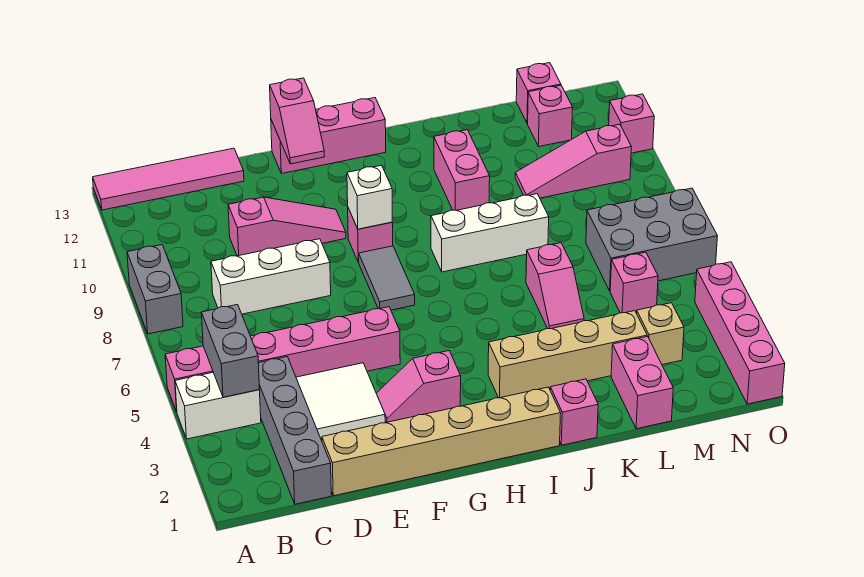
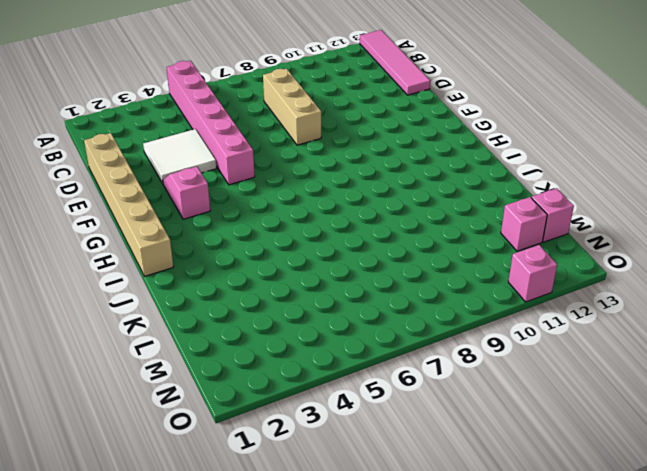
tan 1x3 brick [263,68,321,145] -> white 1x3 brick [211,239,331,314]
none -> white 1x2 brick [175,372,261,439]
none -> grey 1x2 brick [127,245,183,334]
none -> grey 1x4 brick [258,357,331,504]
none -> pink 1x3 slope [228,197,346,256]

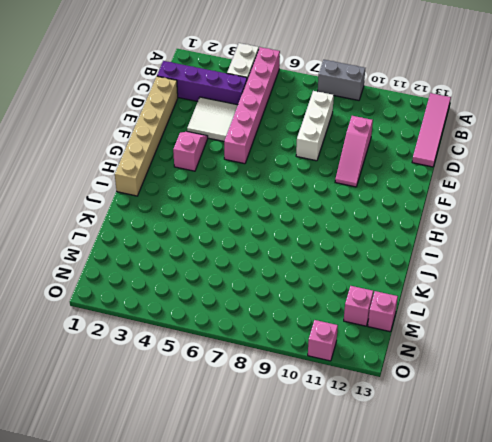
purple 1x4 brick [157,61,247,105] -> grey 1x4 brick [258,357,331,504]
none -> pink 1x3 brick [271,98,386,174]
none -> grey 1x2 tile [358,246,415,310]
none -> pink 1x1 brick [348,208,393,262]
none -> tan 1x4 brick [488,311,647,398]

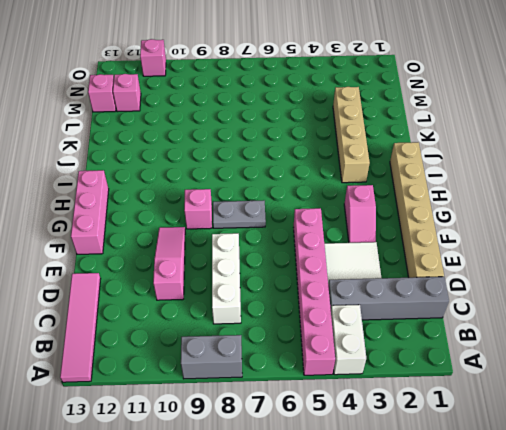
grey 1x2 plate [213,200,266,228] -> grey 1x2 tile [358,246,415,310]
none -> white 1x3 brick [431,194,549,272]
none -> pink 1x1 brick [550,379,598,445]
none -> pink 1x2 brick [434,130,490,210]
none -> pink 1x2 slope [526,243,584,329]

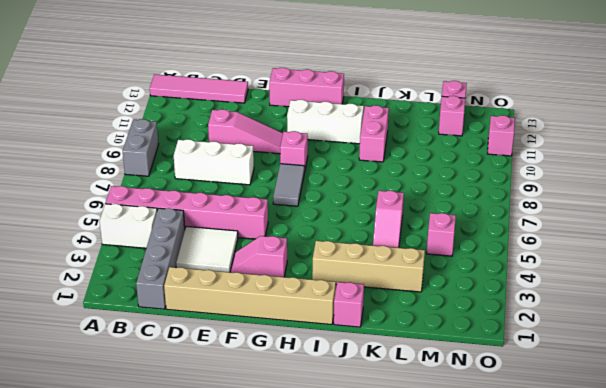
white 1x3 brick [287,100,364,144] -> white 1x3 brick moved to [431,194,549,272]
none -> pink 1x2 brick [611,336,673,429]
none -> pink 1x3 slope [515,124,631,198]
none -> tan 1x1 brick [637,303,684,365]
none -> grey 2x3 brick [586,188,717,291]

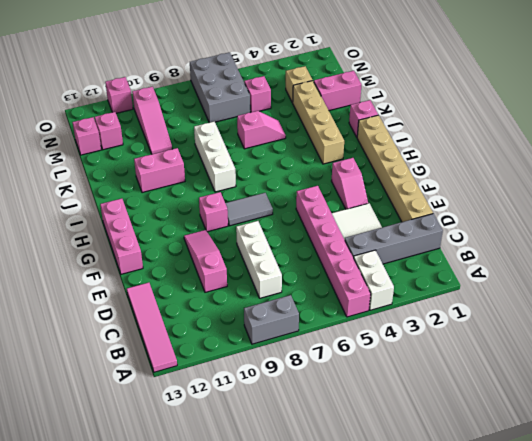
none -> pink 1x4 brick [695,262,785,404]
none -> grey 1x2 brick [201,305,260,397]
none -> pink 1x2 slope [270,78,324,164]
none -> white 1x1 brick [347,165,392,229]

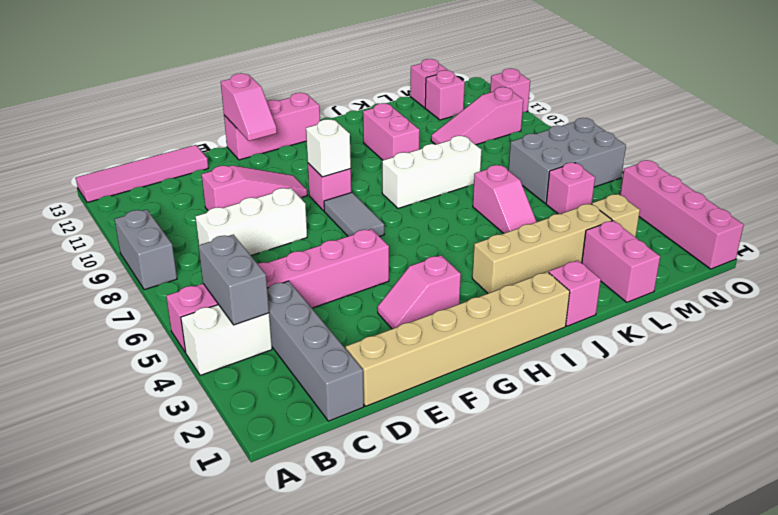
none -> white 2x2 tile [296,363,385,439]

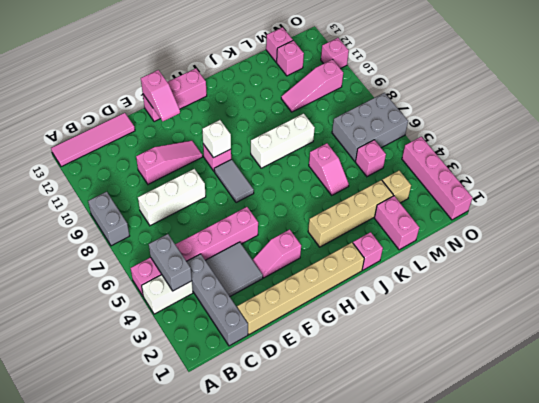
grey 2x2 tile [205,242,263,296] -> white 2x2 tile [296,363,385,439]
none -> pink 1x2 brick [434,130,490,210]

